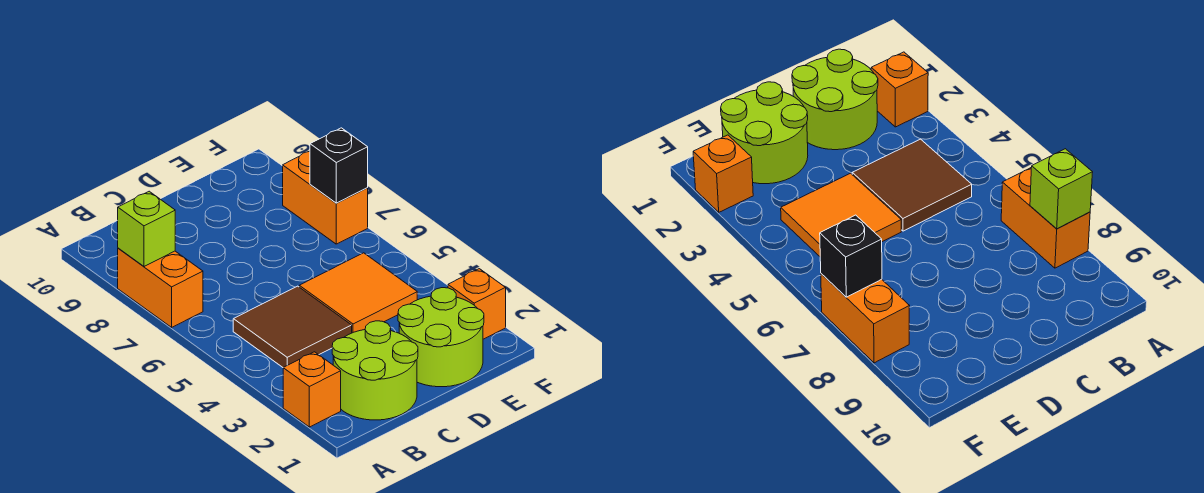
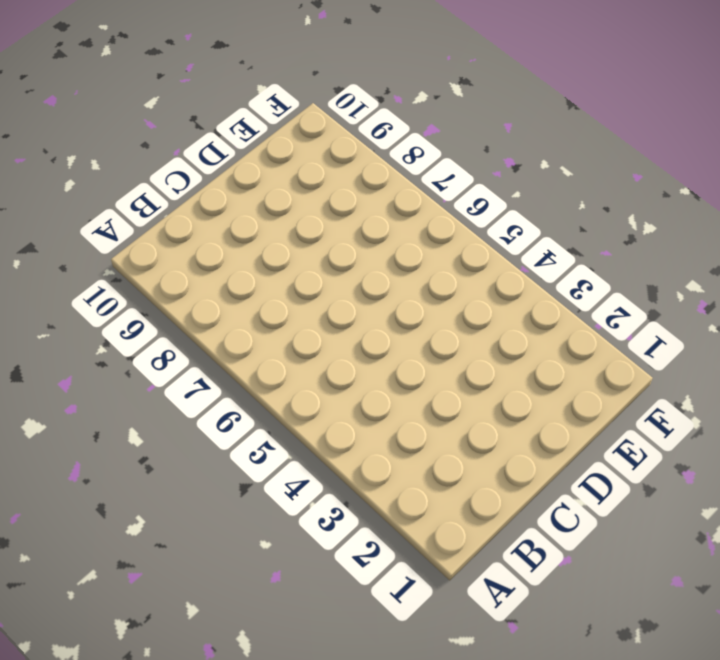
none -> orange 1x1 brick [283,352,341,427]
none -> orange 1x2 brick [118,248,203,327]

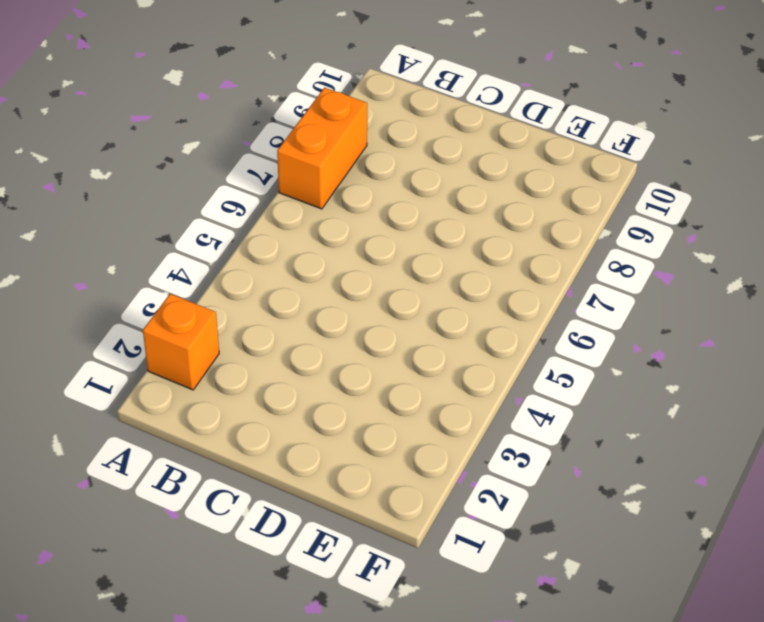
none -> lime 2x2 round brick [332,321,418,420]
none -> brown 2x2 tile [233,286,352,367]

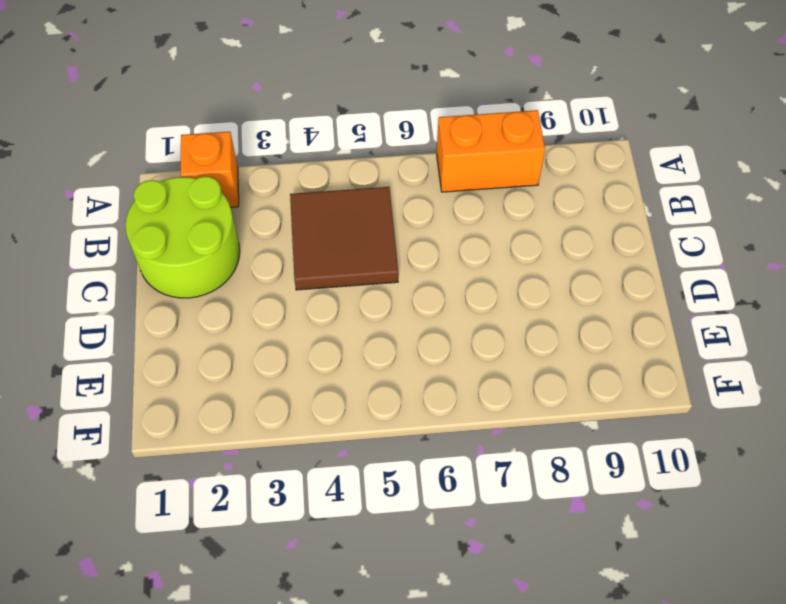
none -> lime 2x2 round brick [398,288,484,387]
none -> orange 2x2 tile [299,253,417,333]

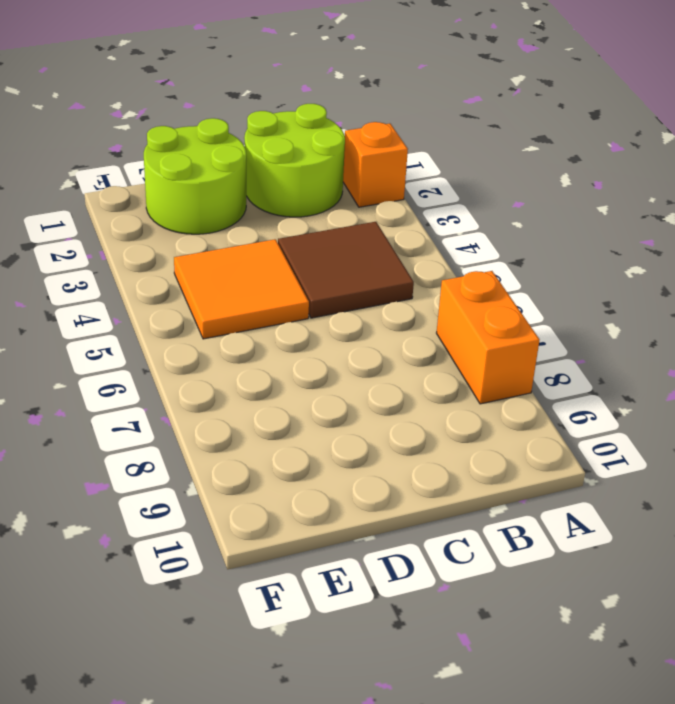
none -> orange 1x1 brick [448,269,506,339]
none -> orange 1x2 brick [283,151,368,244]

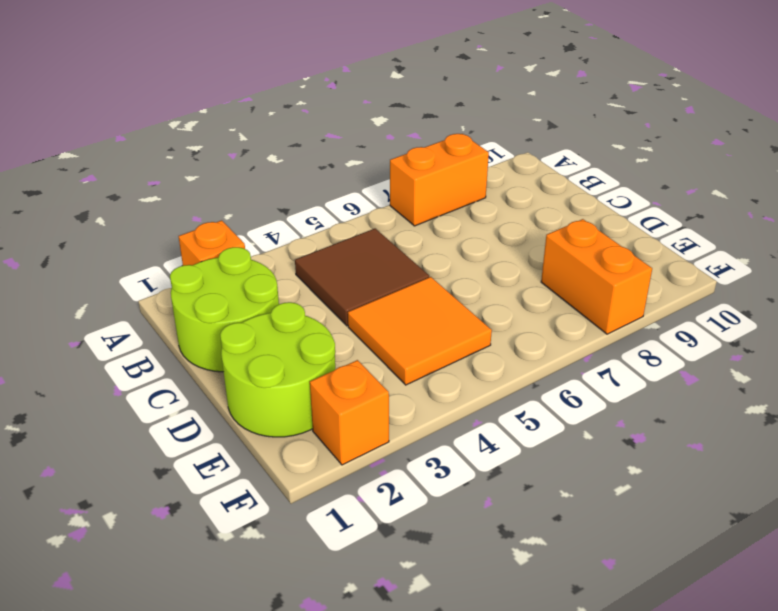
orange 1x2 brick [541,219,652,334] -> orange 1x2 brick turned to [283,151,368,244]
none -> lime 1x1 brick [117,191,175,266]
none -> black 1x1 brick [310,128,368,203]

